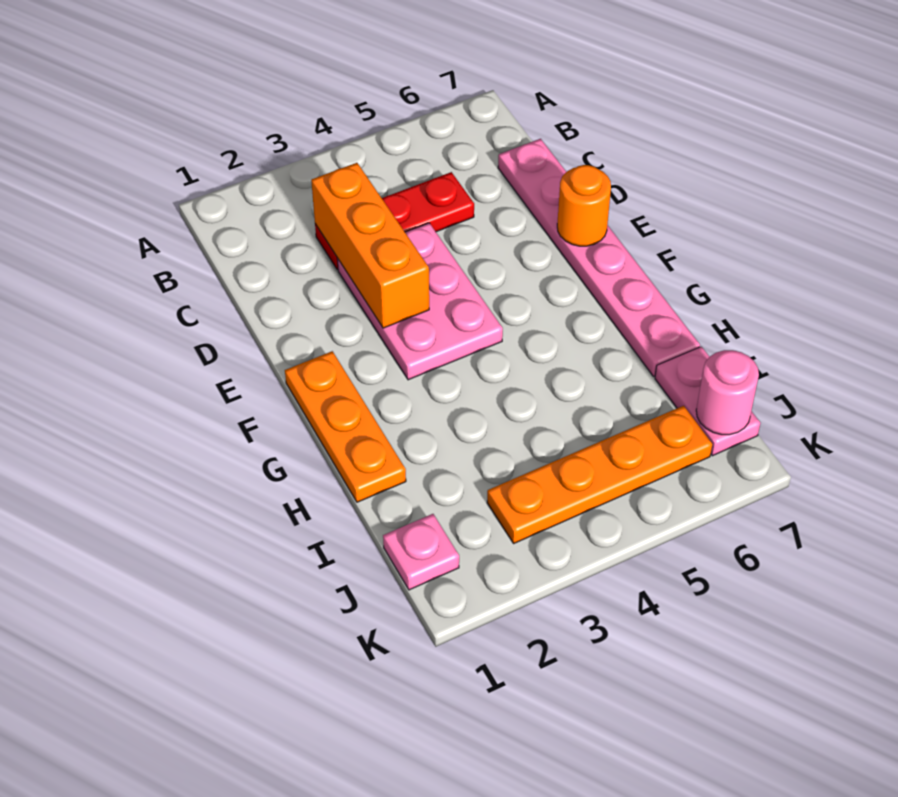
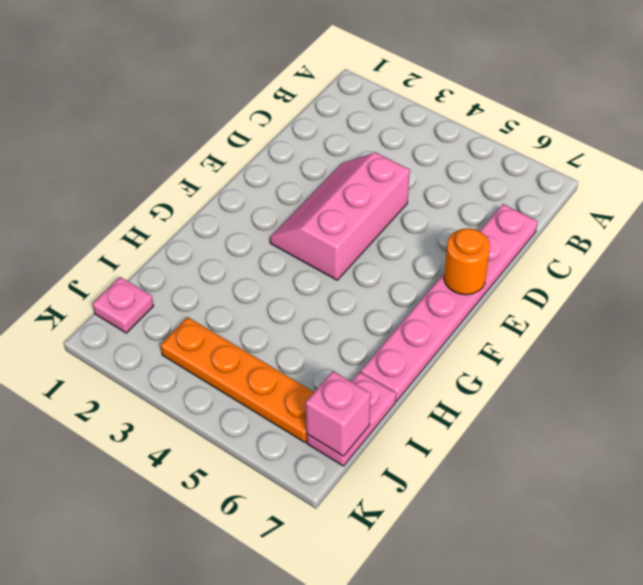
pink 2x3 slope [270,152,410,280] -> pink 2x3 plate [337,223,503,380]
pink 1x1 brick [306,371,371,456] -> pink 1x1 round brick [696,350,759,435]
none -> red 1x3 plate [315,172,474,270]
none -> orange 1x3 plate [285,351,406,502]

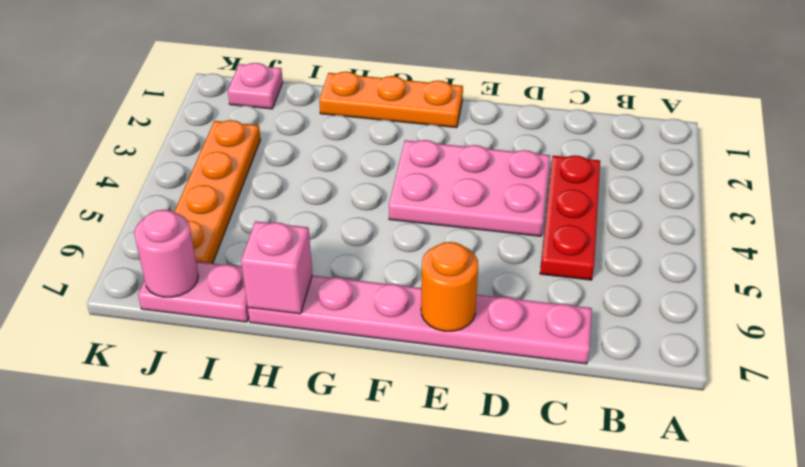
pink 1x1 brick [241,221,312,314] -> none
none -> orange 1x3 brick [311,163,429,328]

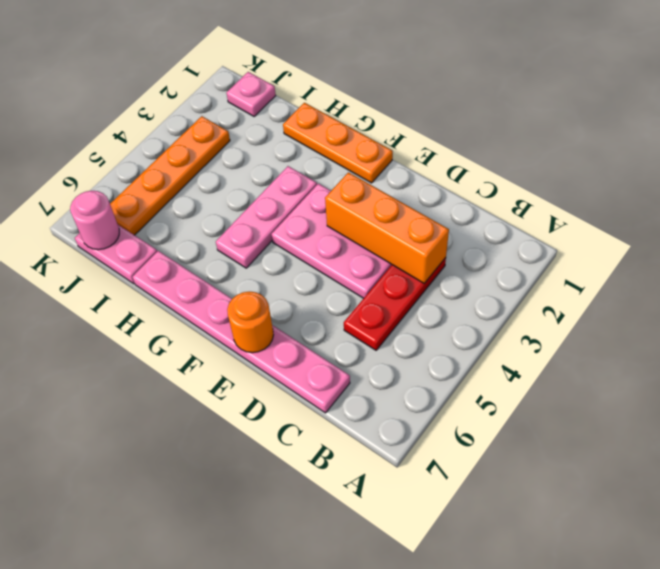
pink 1x3 plate [216,166,317,268] -> none

